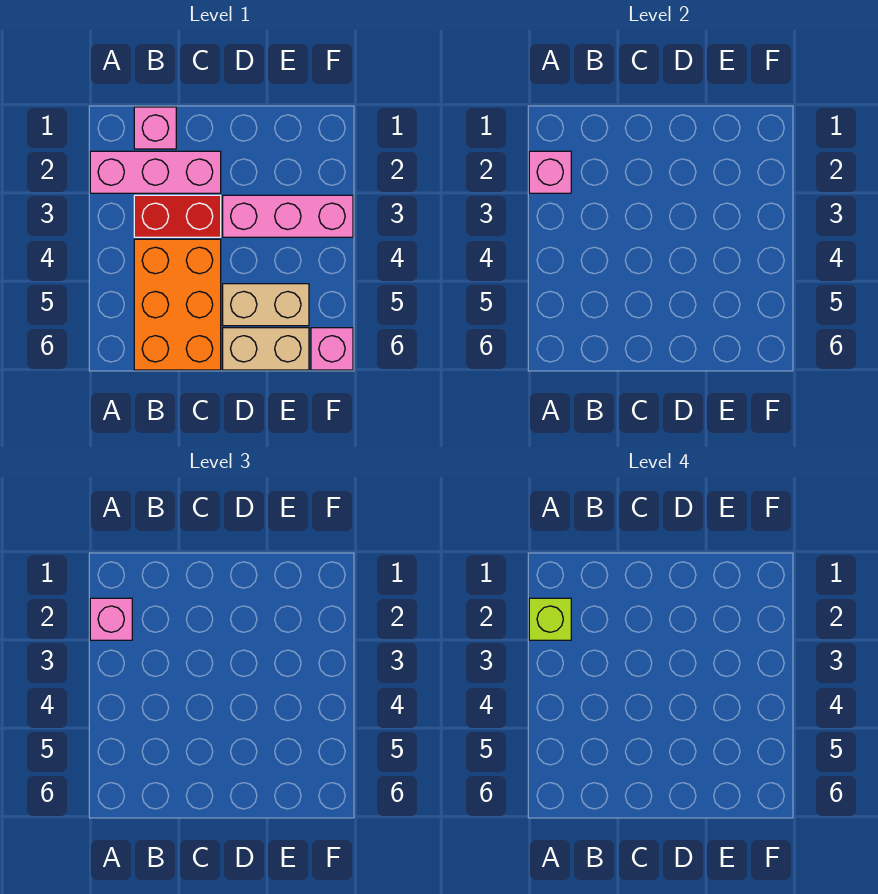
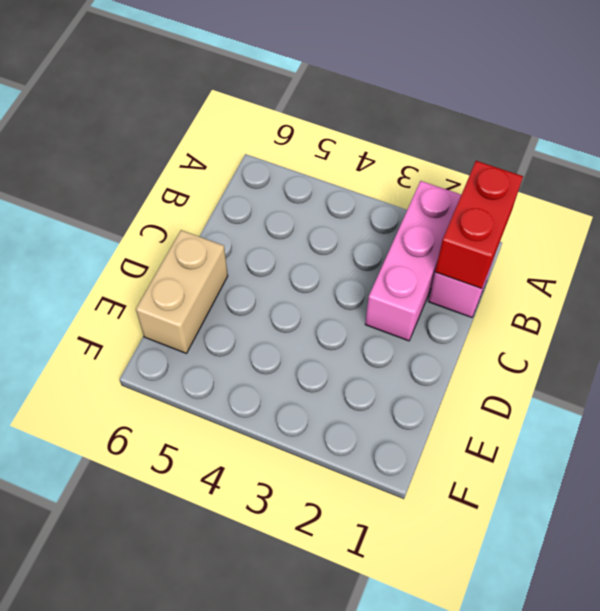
red 1x2 brick [435,161,523,289] -> red 1x2 brick moved to [134,195,221,237]
none -> orange 2x3 brick [134,239,221,370]
none -> pink 1x3 brick [223,195,353,237]

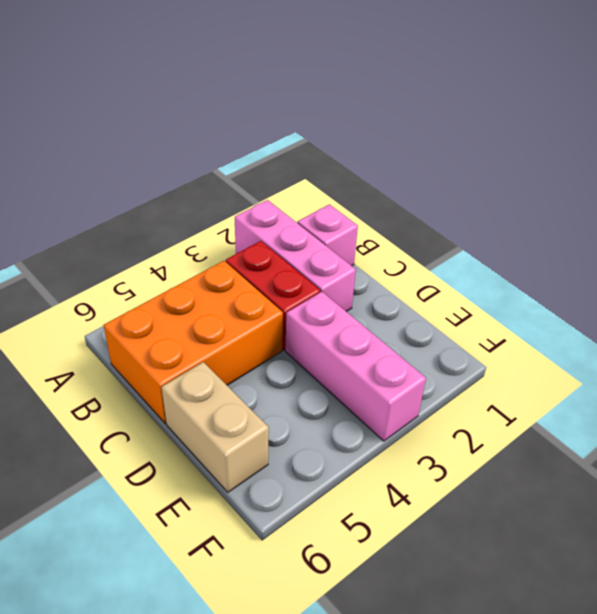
none -> tan 1x2 brick [223,284,309,326]
none -> pink 1x1 brick [311,328,353,370]

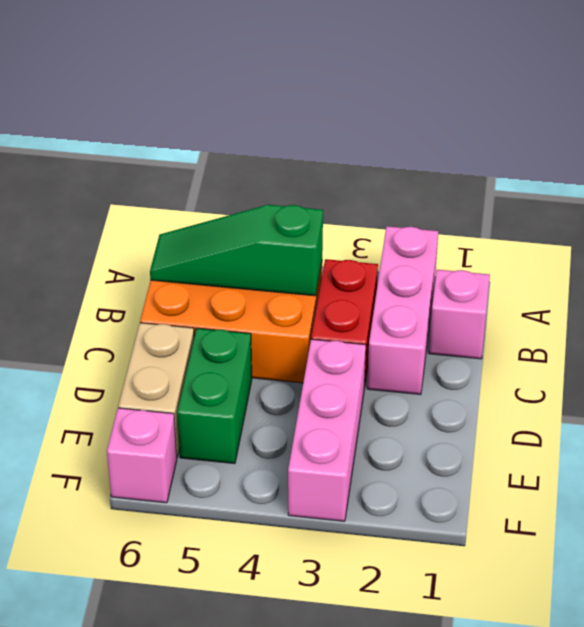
green 1x3 slope [150,205,323,296] -> none
green 1x2 brick [177,328,252,464] -> tan 1x2 brick [223,284,309,326]
none -> pink 1x1 brick [529,151,571,193]
none -> pink 1x1 brick [90,598,132,640]

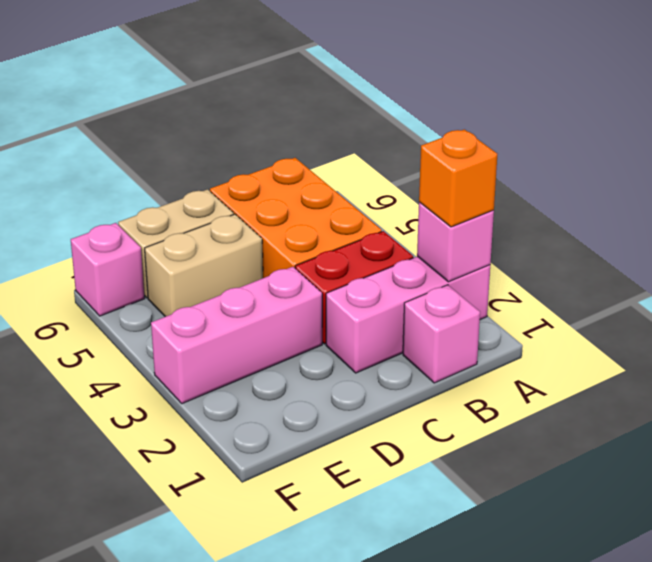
orange 1x1 brick [419,129,497,227] -> pink 1x1 brick [90,598,132,640]
none -> lime 1x1 brick [529,598,571,640]

